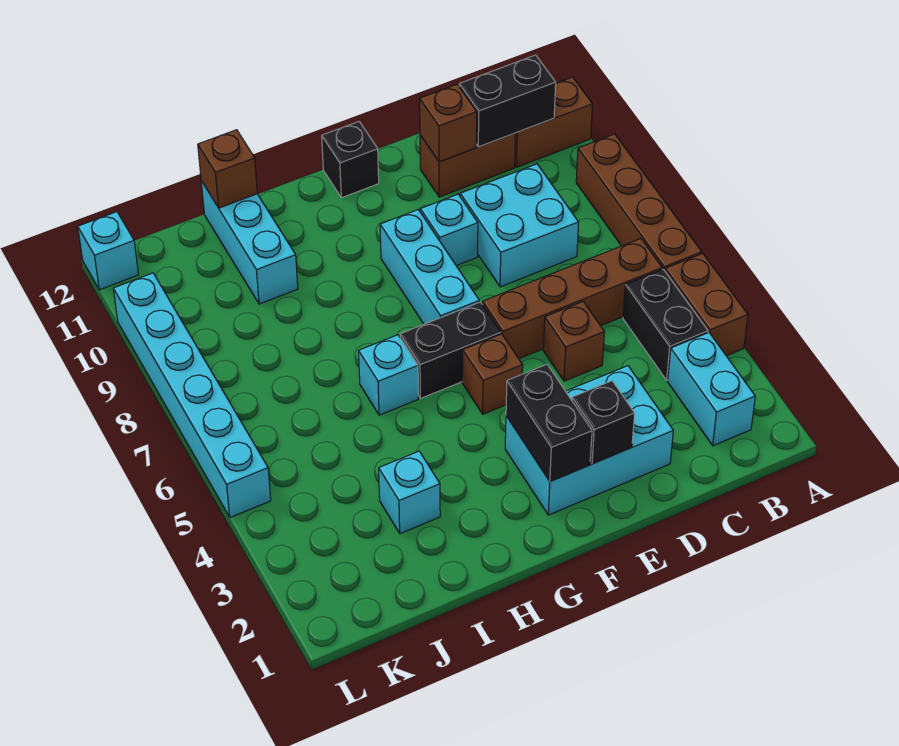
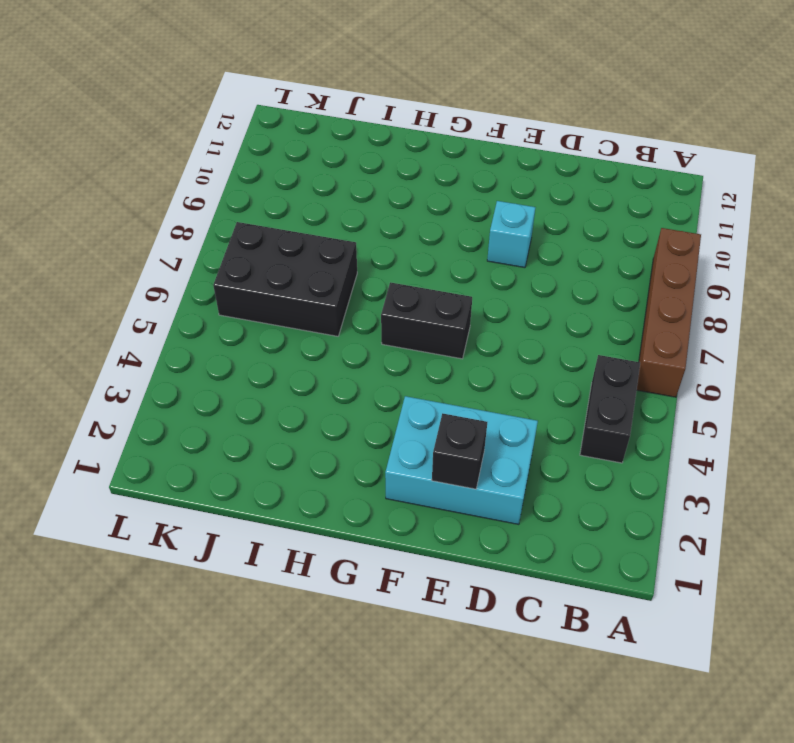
black 2x3 brick [213,222,357,336] -> none
none -> brown 1x2 brick [665,253,748,356]
none -> brown 1x2 brick [515,77,593,167]
none -> cyan 1x2 brick [668,333,755,446]

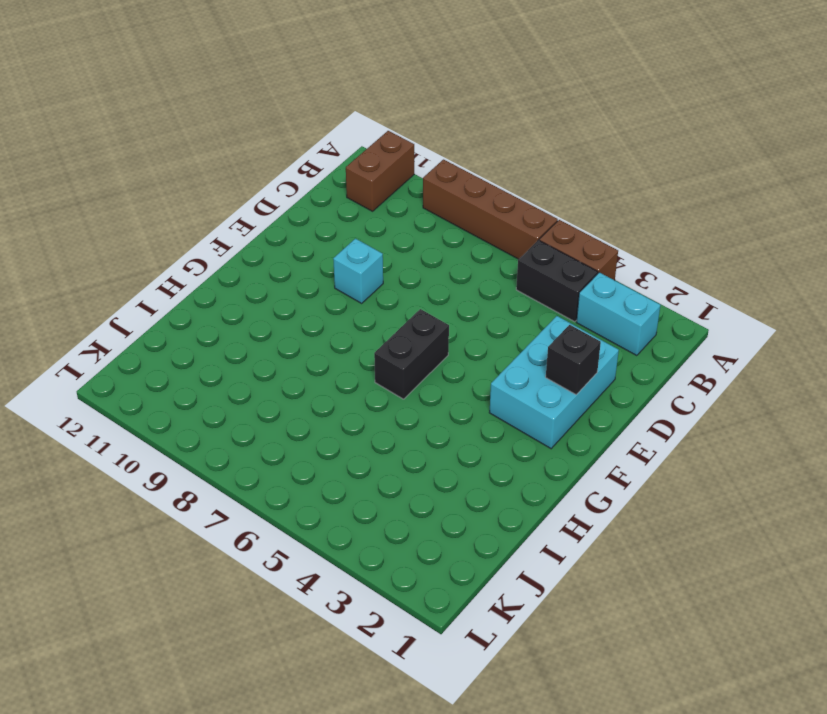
none -> brown 1x4 brick [482,239,662,359]
none -> cyan 2x2 brick [460,164,579,287]
none -> brown 1x2 brick [420,133,515,197]

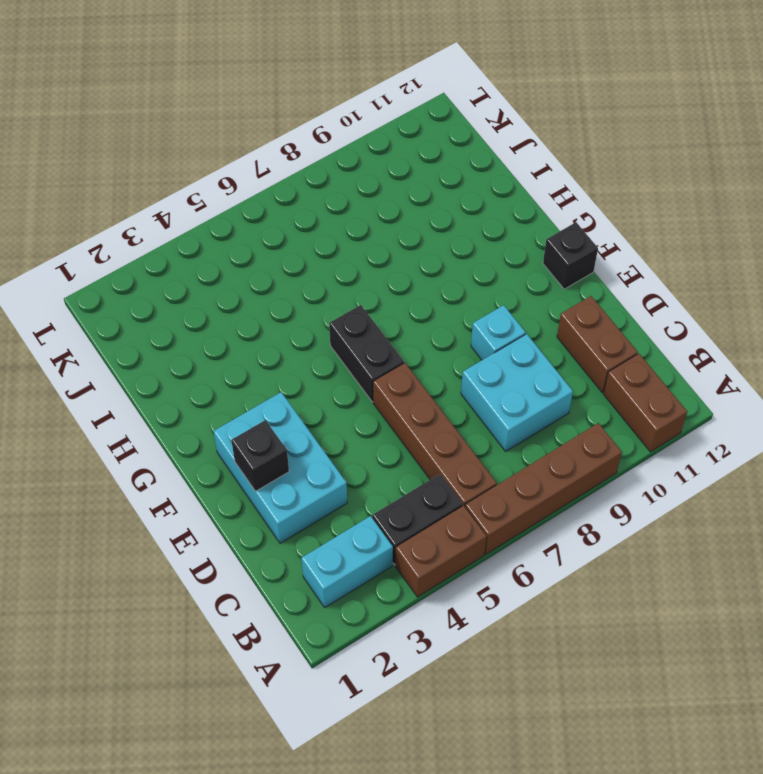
none -> brown 1x1 brick [543,302,604,381]
none -> brown 1x1 brick [462,334,523,414]
none -> cyan 1x3 brick [380,210,479,324]

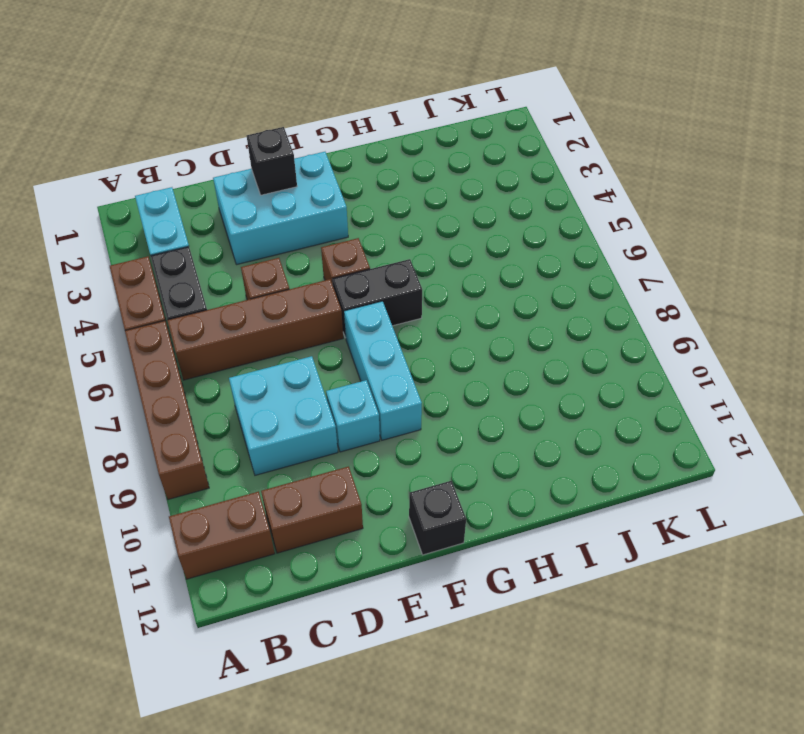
none -> cyan 1x1 brick [359,335,418,415]
none -> cyan 1x1 brick [379,451,440,534]
none -> cyan 1x3 brick [201,181,298,304]

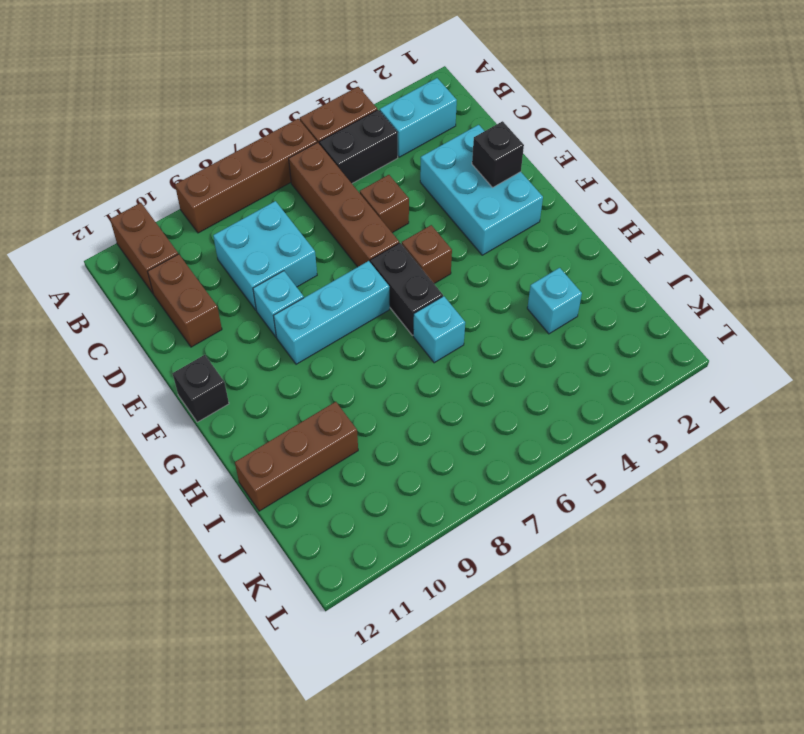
brown 1x3 brick [235,402,358,511] -> cyan 1x3 brick [201,181,298,304]
none -> cyan 1x6 brick [113,273,271,517]
none -> cyan 1x1 brick [78,212,138,290]
none -> black 1x2 brick [459,55,556,147]

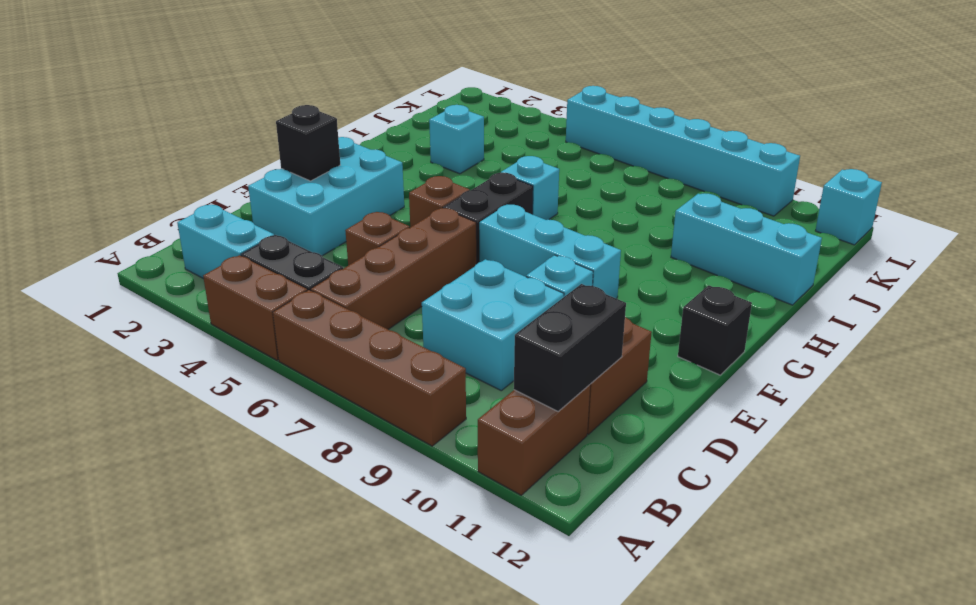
none -> brown 1x1 brick [420,85,477,162]
none -> black 1x2 brick [506,364,592,482]
none -> brown 1x1 brick [198,130,257,208]

